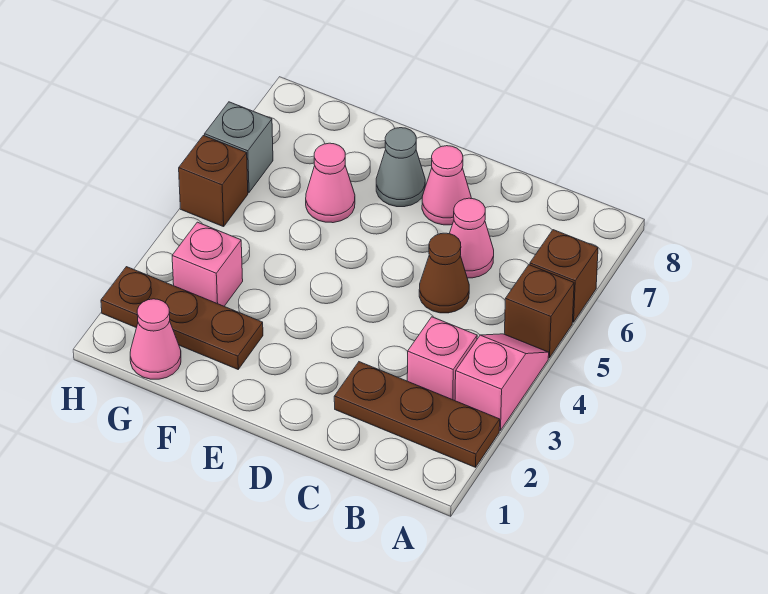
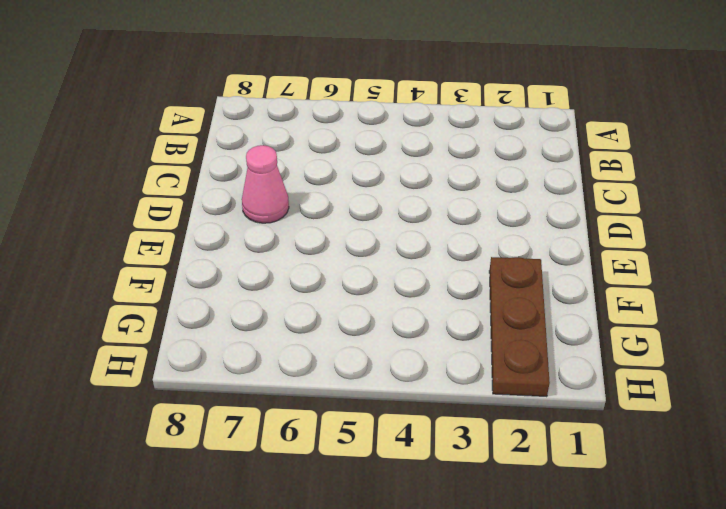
none -> brown 1x3 plate [334,362,500,467]
none -> pink 1x2 slope [455,334,549,431]
none -> brown 1x1 brick [505,265,574,358]

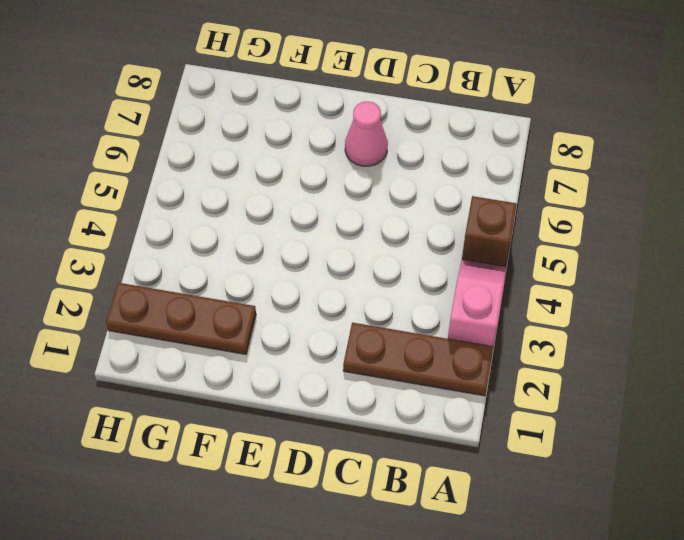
none -> brown 1x1 brick [530,230,598,322]
none -> pink 1x1 brick [407,317,477,401]
none -> brown 1x1 cone [419,233,469,313]

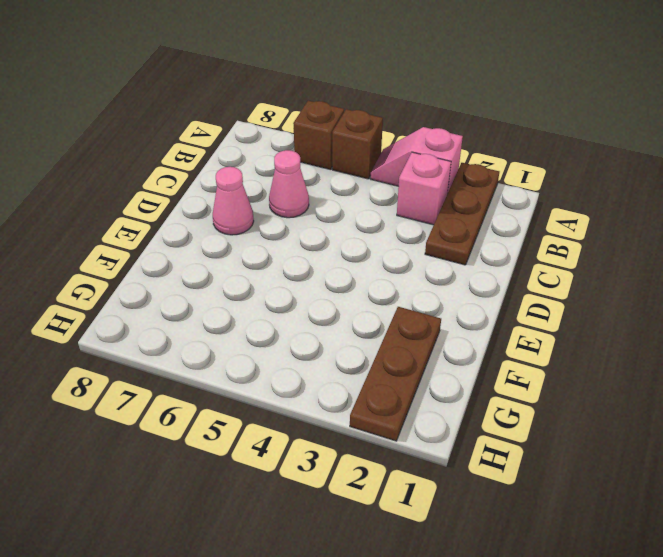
none -> brown 1x1 cone [419,233,469,313]
none -> grey 1x1 cone [376,128,425,207]
none -> pink 1x1 cone [306,143,355,223]

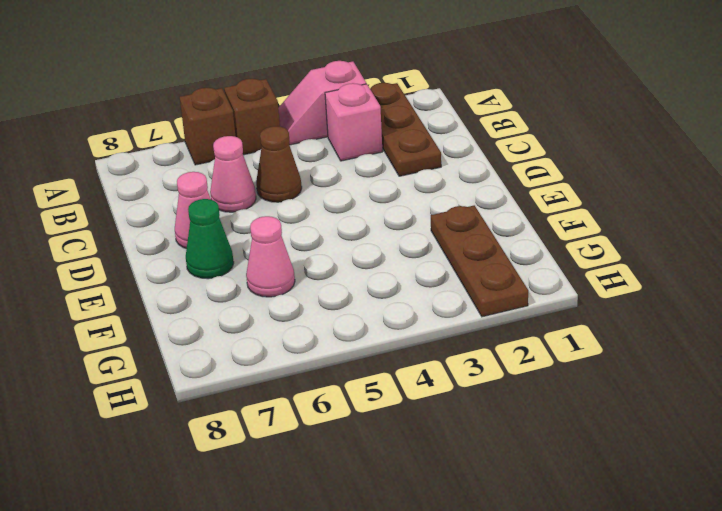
green 1x1 cone [186,199,234,279] -> grey 1x1 cone [376,128,425,207]
none -> pink 1x1 cone [130,299,181,379]
none -> pink 1x1 brick [172,222,243,306]
none -> brown 1x1 brick [179,135,248,227]

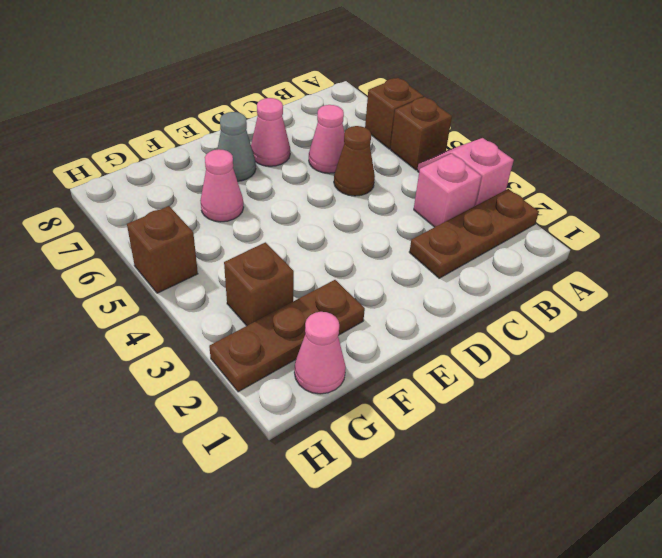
brown 1x1 brick [224,242,294,326] -> pink 1x1 brick [172,222,243,306]
none -> grey 1x1 brick [205,102,273,193]

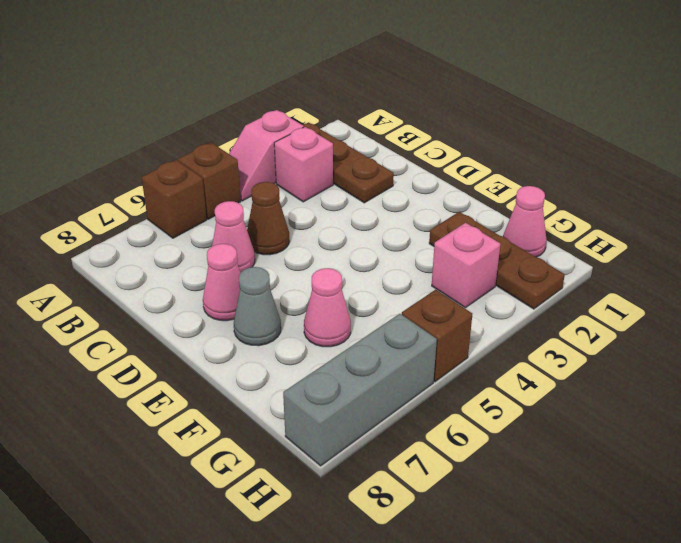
grey 1x3 brick [283,314,437,466] -> grey 1x1 brick [205,102,273,193]

